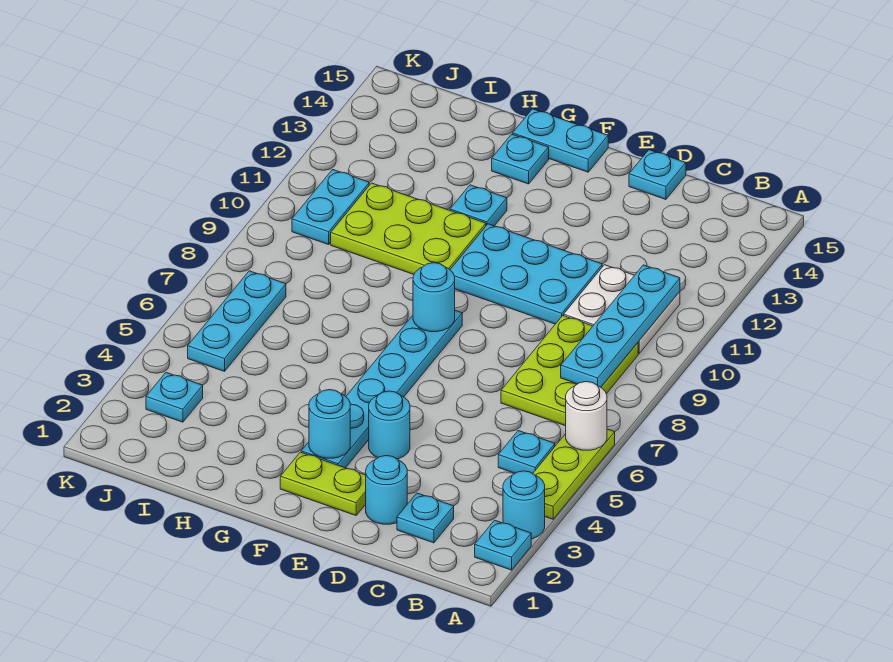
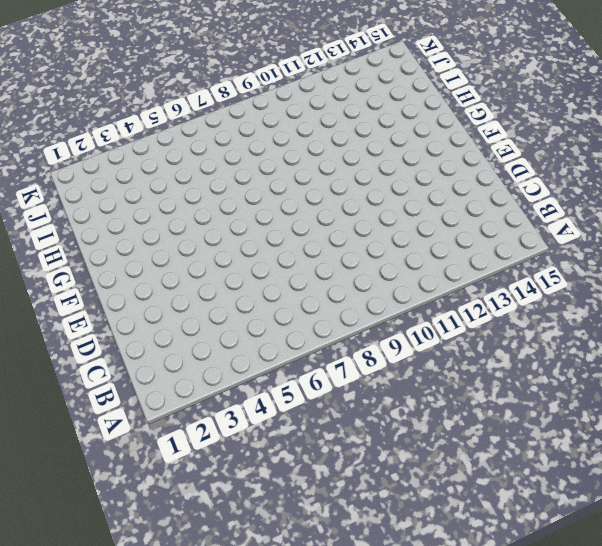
none -> cyan 1x1 plate [475,520,531,570]
none -> cyan 1x1 round brick [503,471,545,539]
none -> lime 1x3 plate [533,429,615,519]

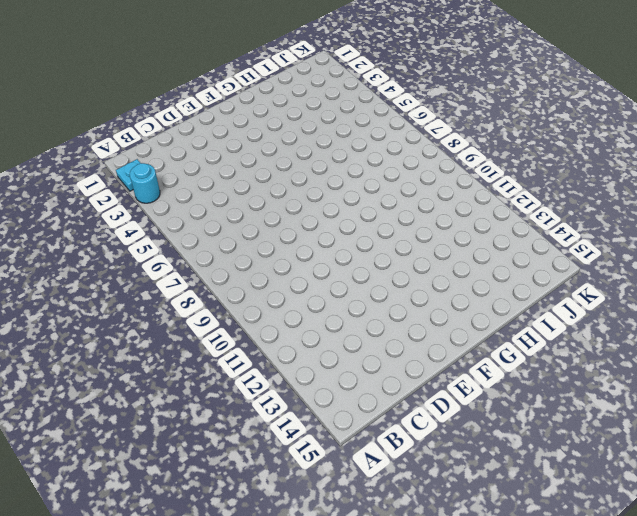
none -> lime 1x3 plate [533,429,615,519]
none -> cyan 1x1 plate [498,431,555,473]
none -> lime 2x3 plate [501,316,638,426]

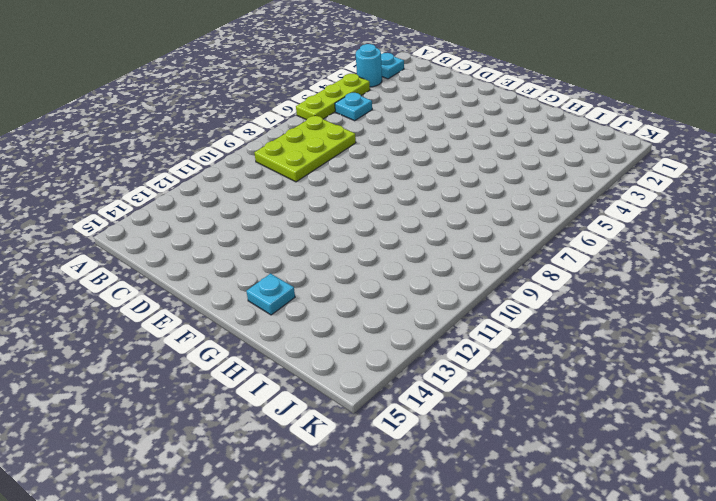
none -> white 2x2 plate [564,265,680,353]
none -> cyan 1x1 plate [397,493,454,543]
none -> cyan 1x1 round brick [366,456,407,524]

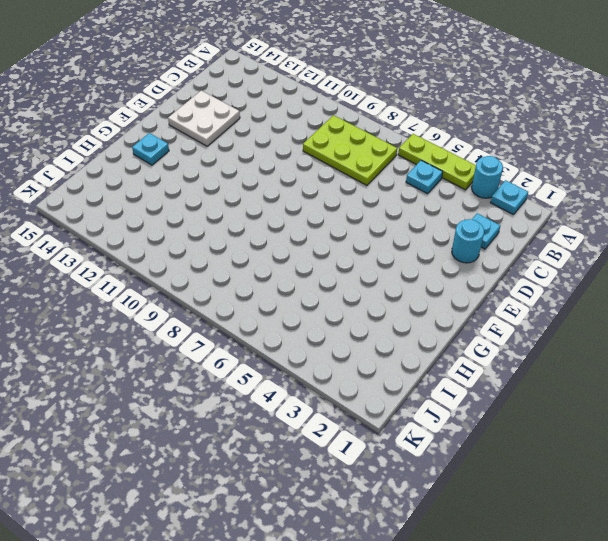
white 2x2 plate [168,90,240,146] -> white 2x2 plate moved to [564,265,680,353]
none -> cyan 2x3 plate [450,224,602,324]
none -> cyan 1x1 plate [629,150,686,199]
none -> lime 1x2 plate [280,452,366,516]

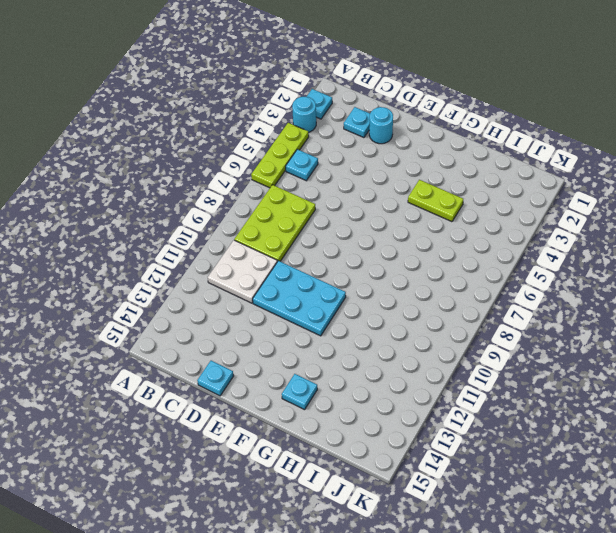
lime 1x2 plate [408,180,463,222] -> lime 1x2 plate moved to [280,452,366,516]
none -> cyan 1x1 round brick [369,391,410,459]
none -> cyan 1x6 plate [301,310,462,468]
none -> cyan 1x2 plate [513,109,608,172]

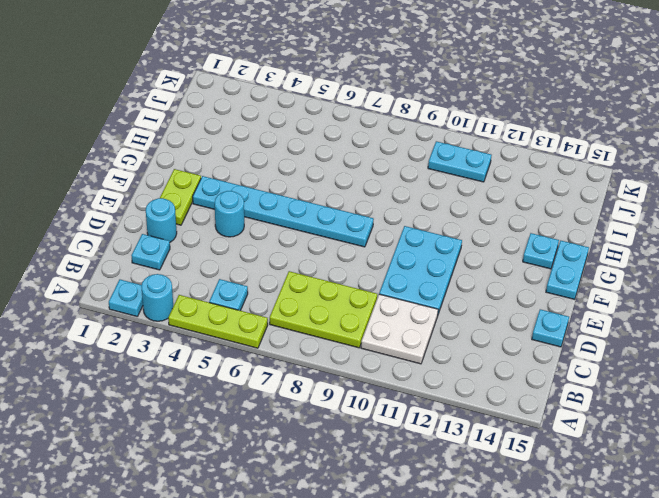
none -> lime 2x3 plate [331,183,486,274]
none -> cyan 1x1 plate [450,185,507,226]
none -> cyan 1x1 plate [146,373,203,422]

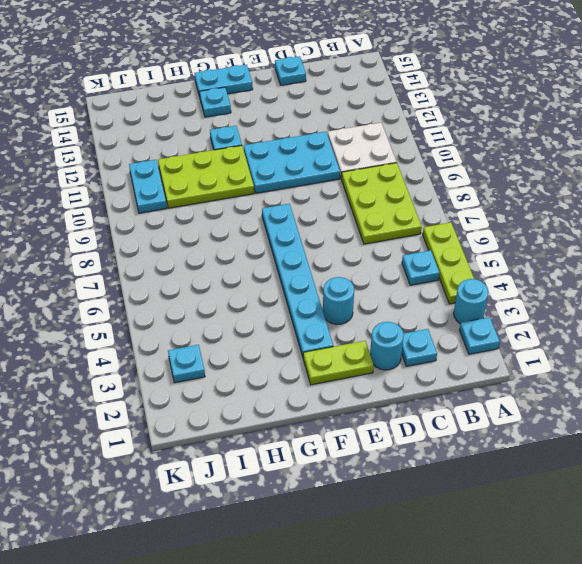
none -> cyan 1x3 plate [188,271,286,371]
none -> white 1x1 round brick [566,382,607,450]
none -> cyan 1x4 plate [561,265,680,387]

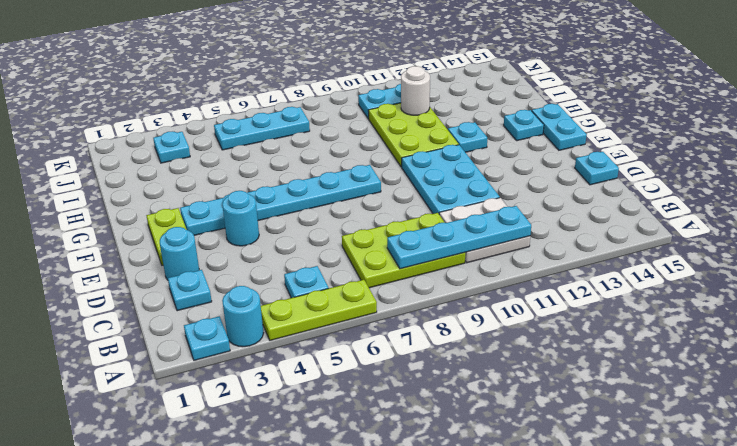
white 1x1 round brick [401,66,430,115] -> white 1x1 round brick moved to [566,382,607,450]
none -> cyan 1x1 round brick [309,390,350,458]
none -> cyan 1x1 round brick [413,263,455,332]

